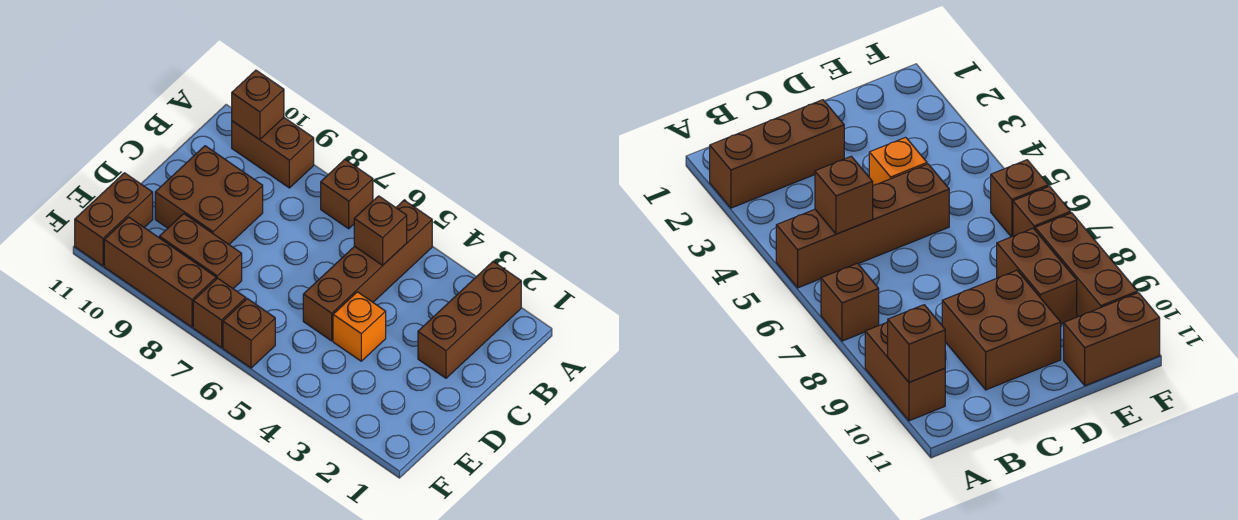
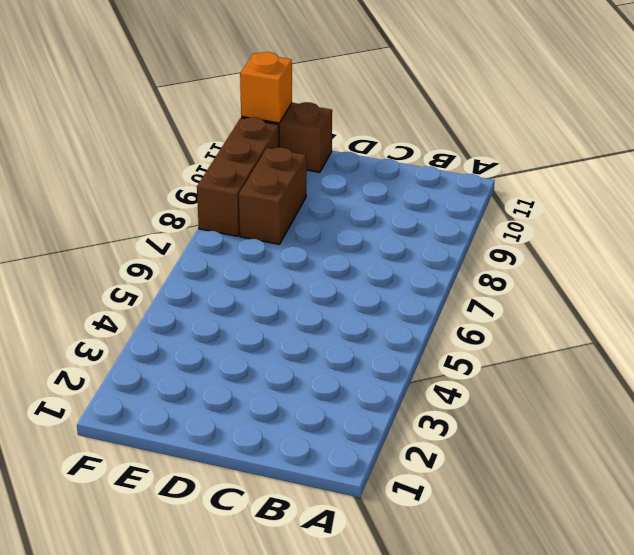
orange 1x1 brick [240,52,292,123] -> orange 1x1 brick moved to [333,292,386,361]
none -> brown 1x3 brick [418,262,521,378]
none -> brown 1x4 brick [303,200,432,341]
none -> brown 1x1 brick [321,159,373,229]

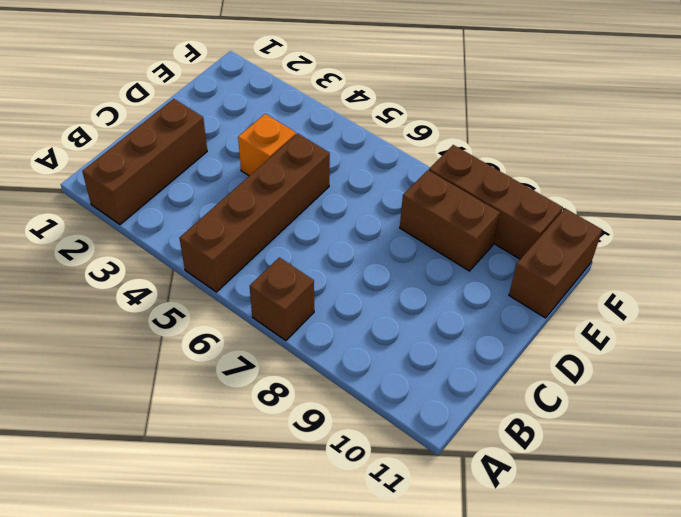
none -> brown 1x2 brick [232,118,314,188]
none -> brown 2x2 brick [155,146,263,244]
none -> brown 1x1 brick [223,299,275,368]

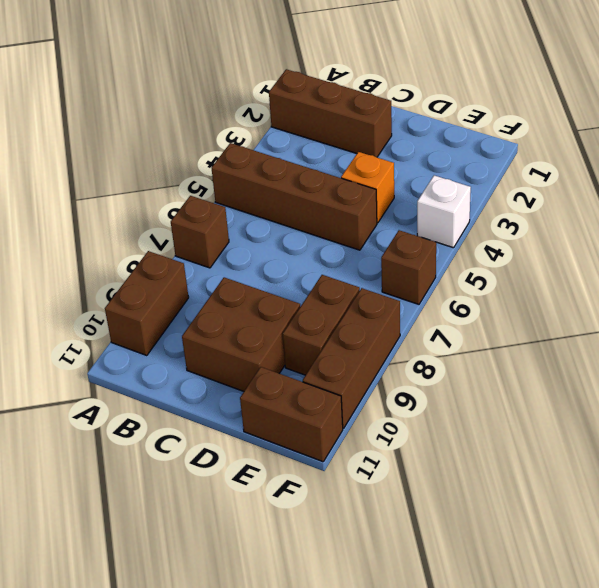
white 1x1 brick [417,175,471,248] -> none
none -> brown 1x1 brick [193,278,246,348]
none -> brown 1x1 brick [232,70,284,140]
none -> brown 1x1 brick [354,196,407,265]

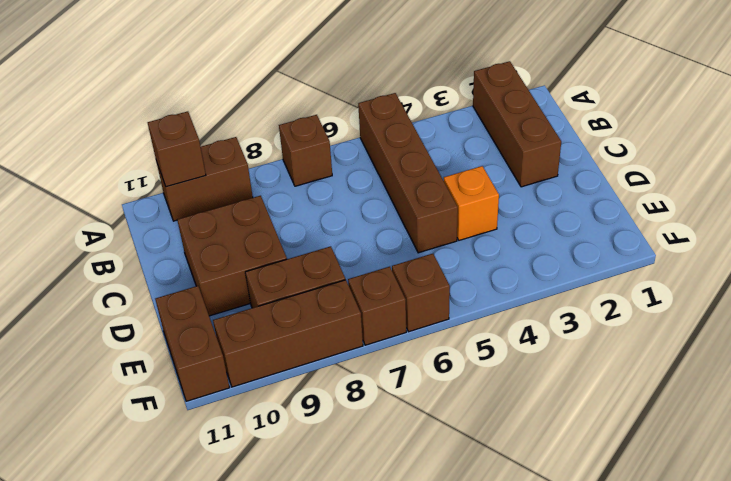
none -> brown 1x1 brick [354,196,407,265]

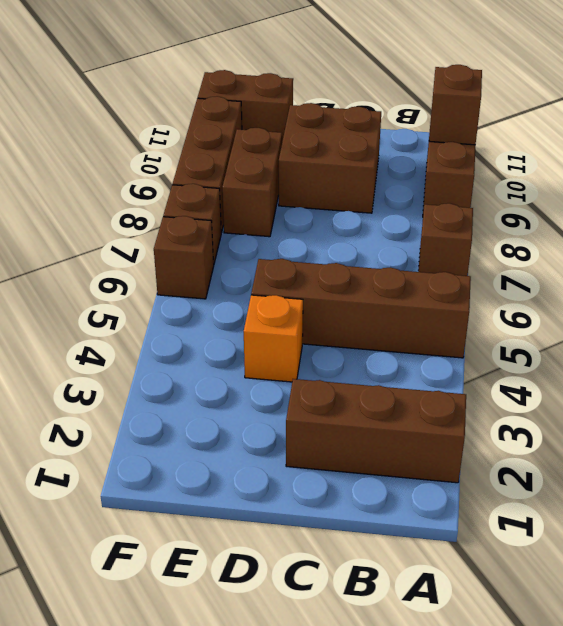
none -> brown 1x1 brick [354,196,407,265]

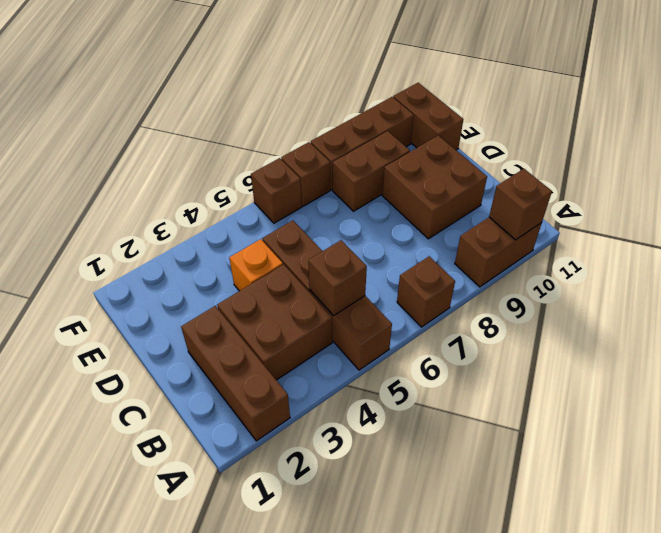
brown 2x2 brick [217,264,332,380] -> none

